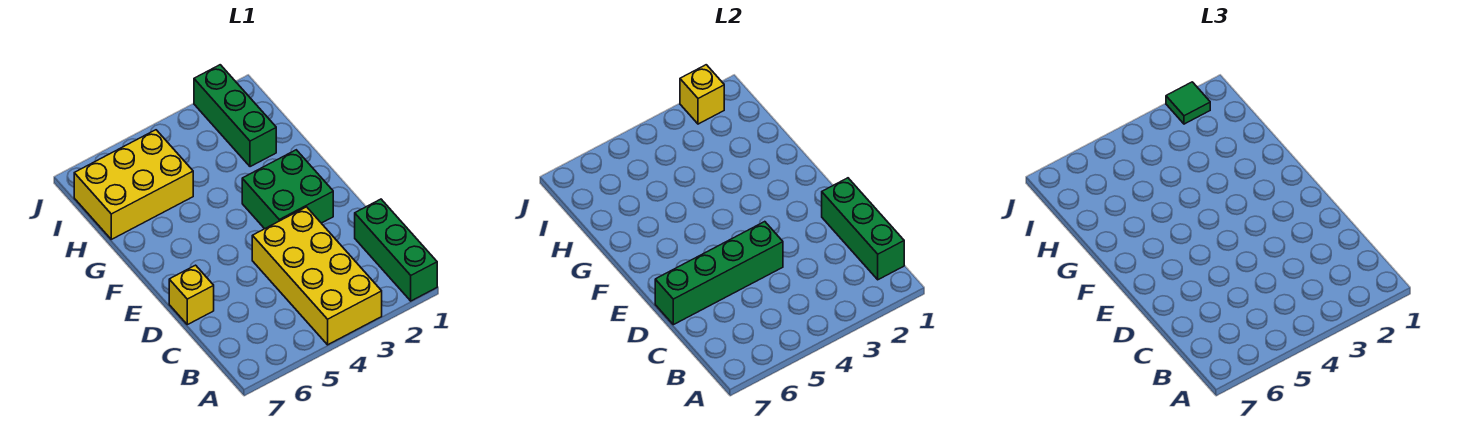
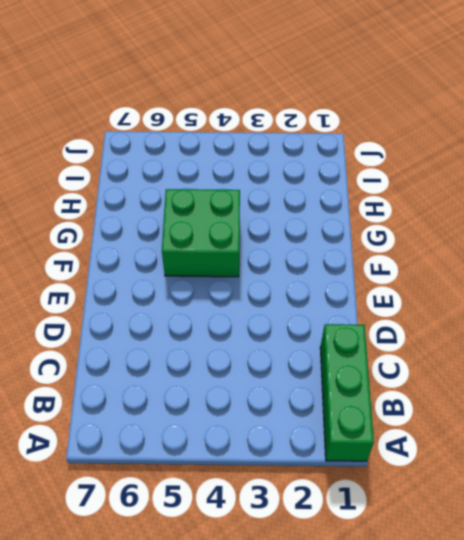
green 2x2 brick [162,189,240,277] -> green 2x2 brick moved to [242,150,333,229]
none -> yellow 2x4 brick [252,207,382,345]
none -> yellow 1x1 brick [169,265,214,325]

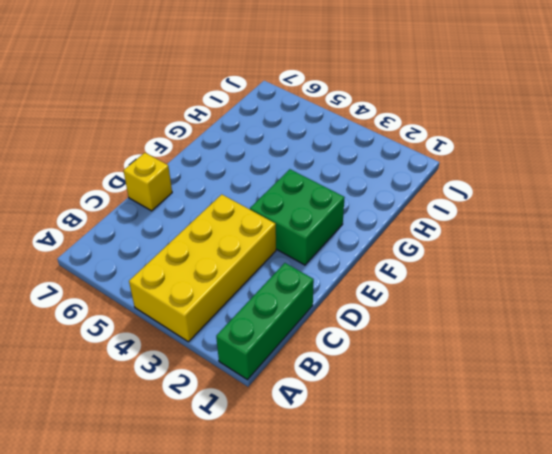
none -> green 1x3 brick [194,65,276,167]
none -> yellow 2x3 brick [74,130,193,239]

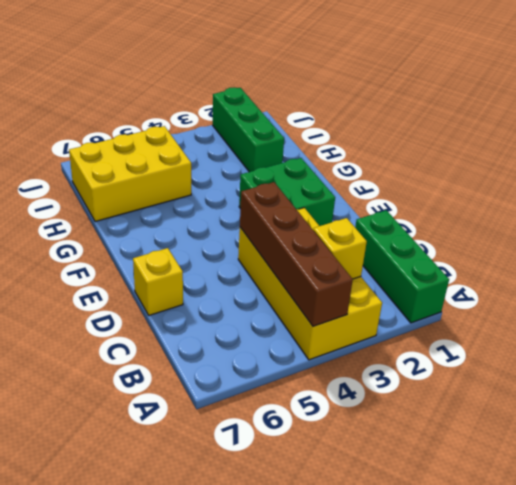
brown 1x4 brick [240,182,353,326] -> green 1x4 brick [655,222,783,325]
yellow 1x1 brick [313,218,367,279] -> yellow 1x1 brick moved to [680,65,724,124]
none -> green 1x3 brick [822,178,904,280]
none -> green 1x1 tile [1166,82,1210,124]

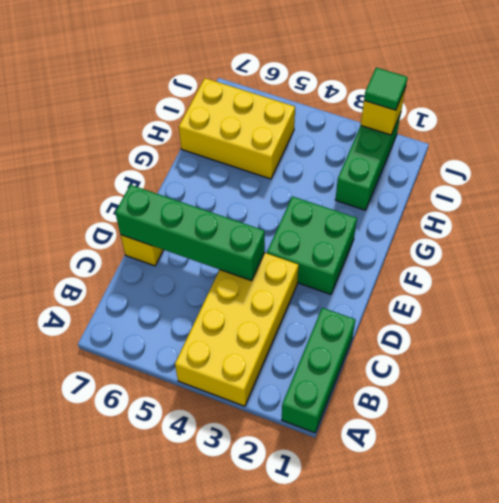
none -> green 1x3 brick [822,178,904,280]

